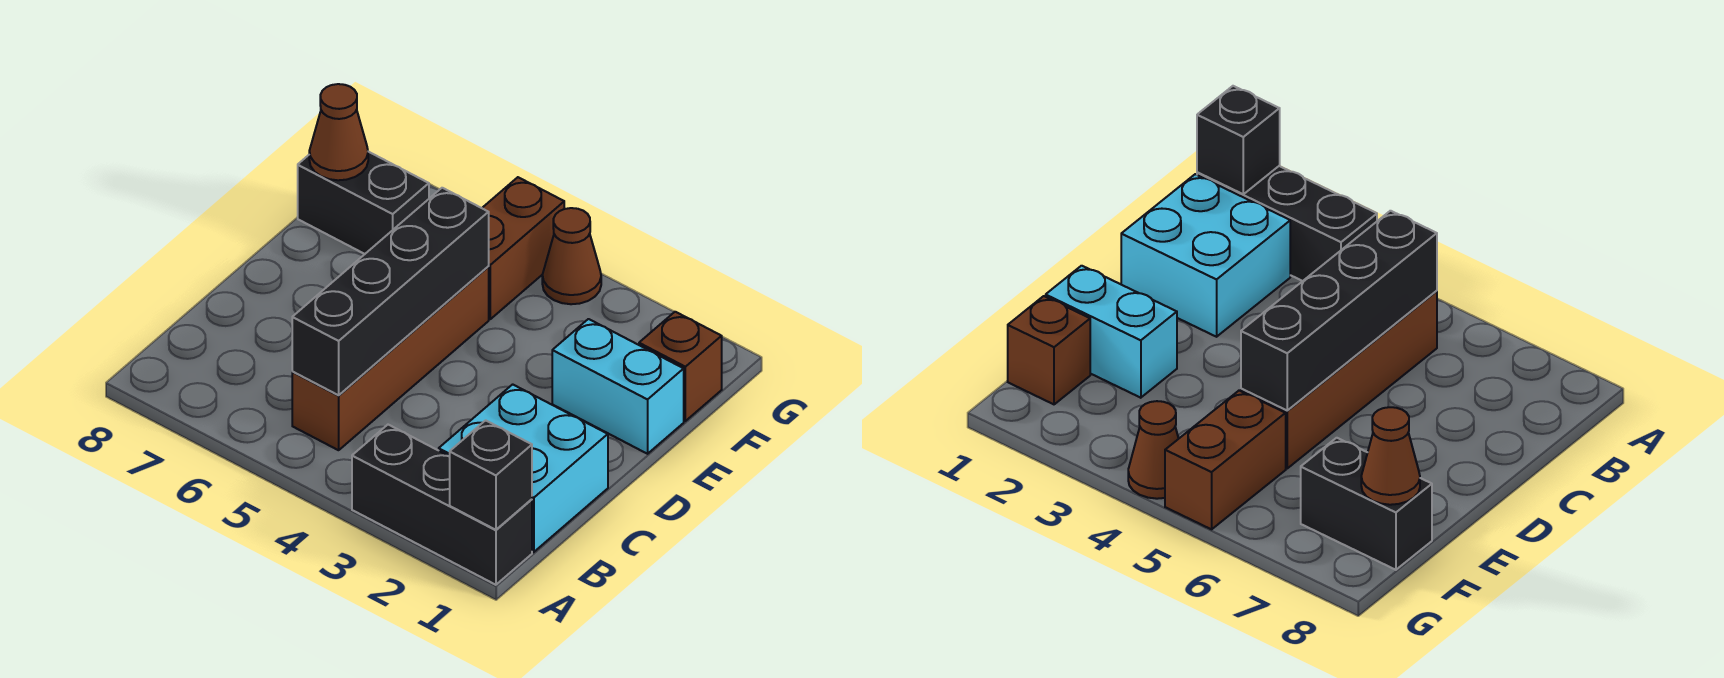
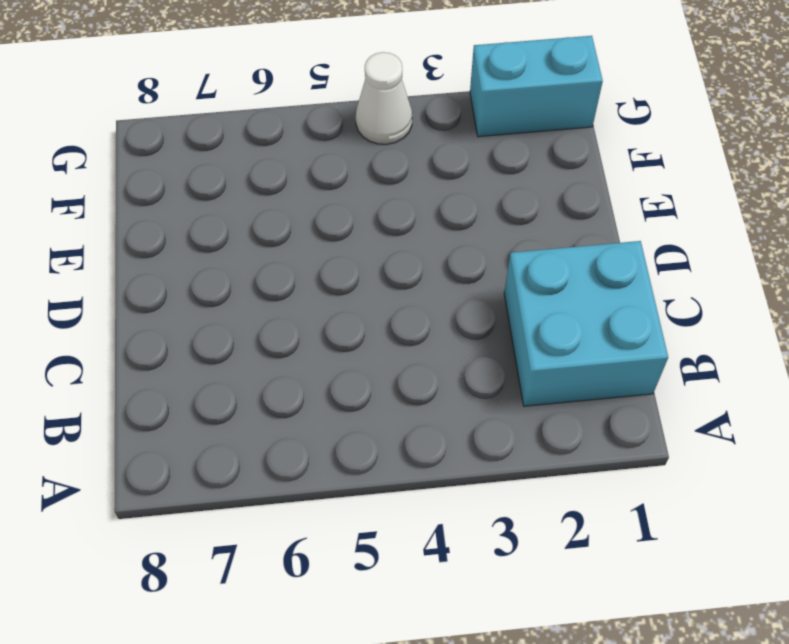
cyan 1x2 brick [470,36,603,137] -> cyan 1x2 brick moved to [552,319,684,454]
white 1x1 cone [356,52,412,144] -> brown 1x1 cone [542,208,601,304]
none -> black 1x3 brick [352,425,532,585]
none -> brown 1x4 brick [292,267,489,450]

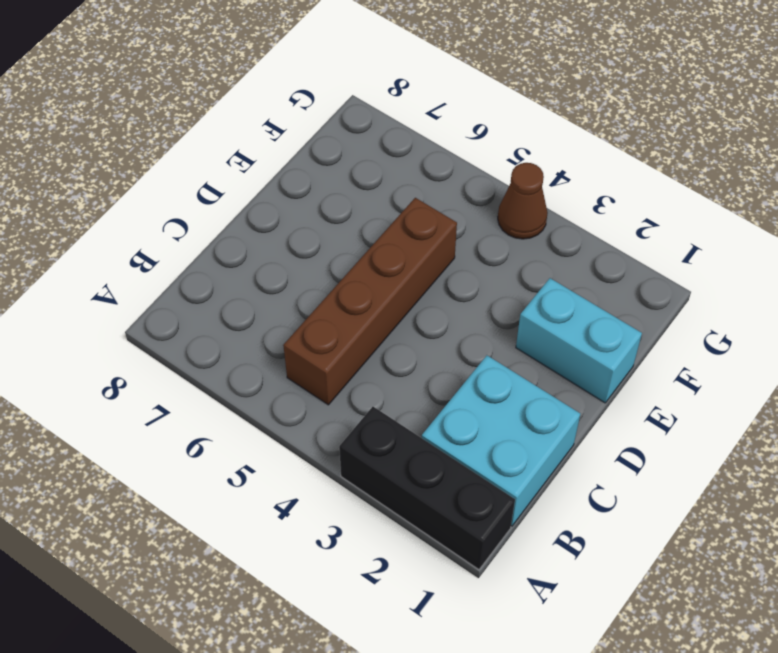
none -> brown 1x1 brick [639,312,722,421]
none -> brown 1x2 brick [482,177,564,319]

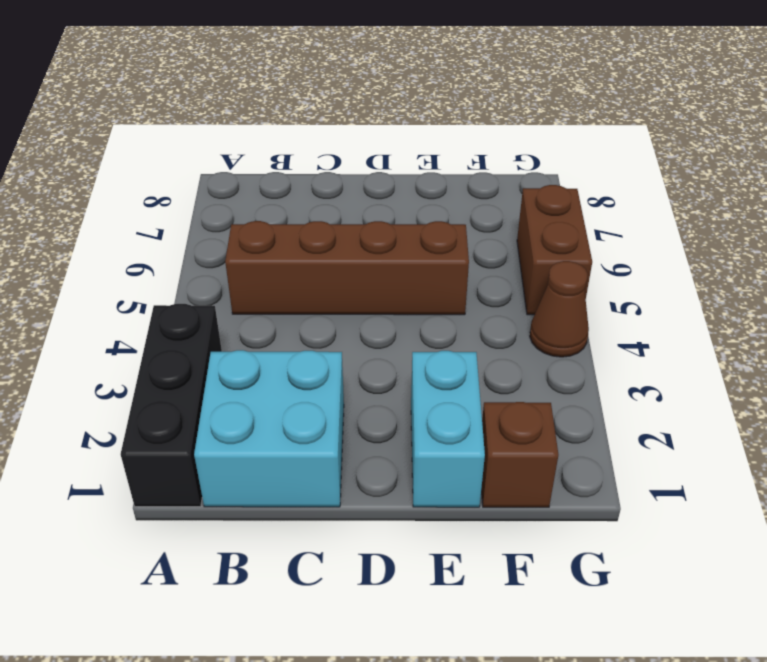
brown 1x2 brick [517,185,592,315] -> brown 1x2 brick turned to [482,177,564,319]
none -> black 1x2 brick [298,152,429,254]
none -> black 1x1 brick [449,420,532,530]

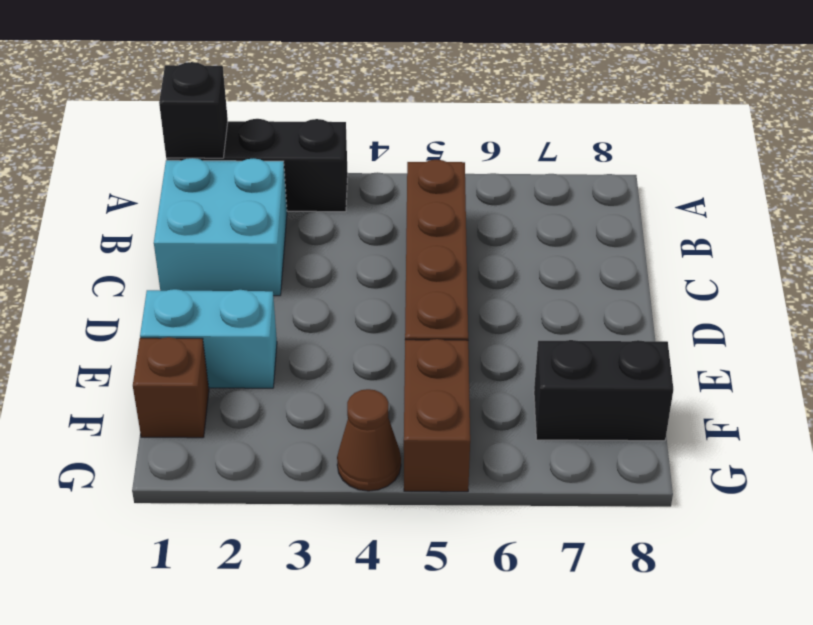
none -> black 1x4 brick [292,188,489,395]
none -> brown 1x1 cone [309,84,368,180]

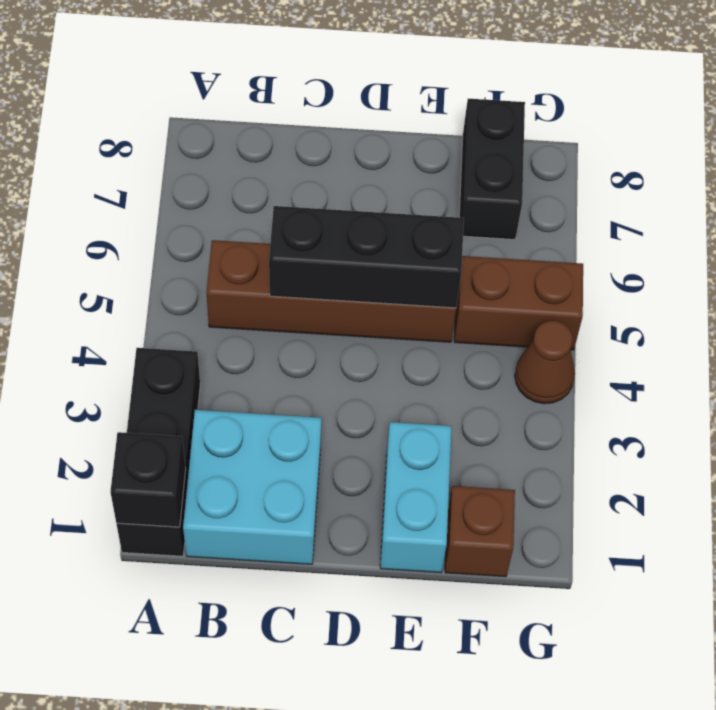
black 1x3 brick [269,206,464,308] -> black 1x4 brick [292,188,489,395]
none -> brown 1x1 cone [309,84,368,180]

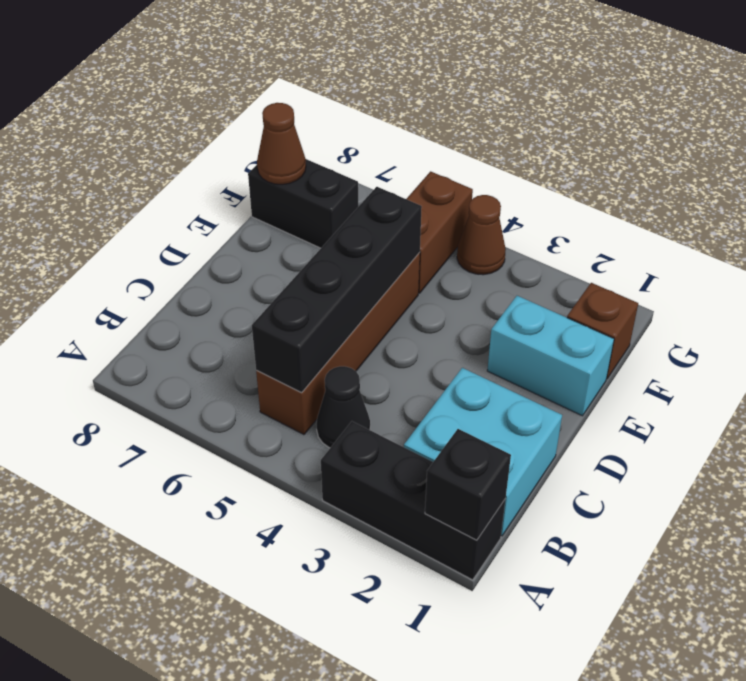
black 1x1 cone [317,366,370,448] -> none

